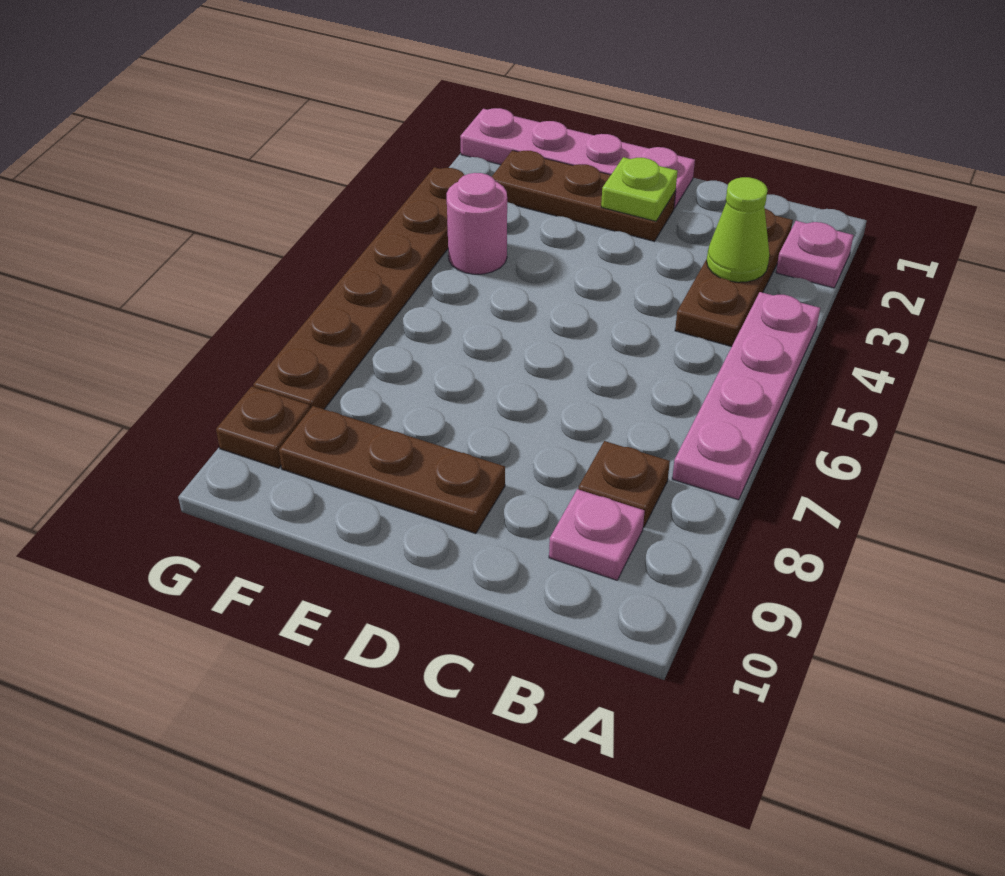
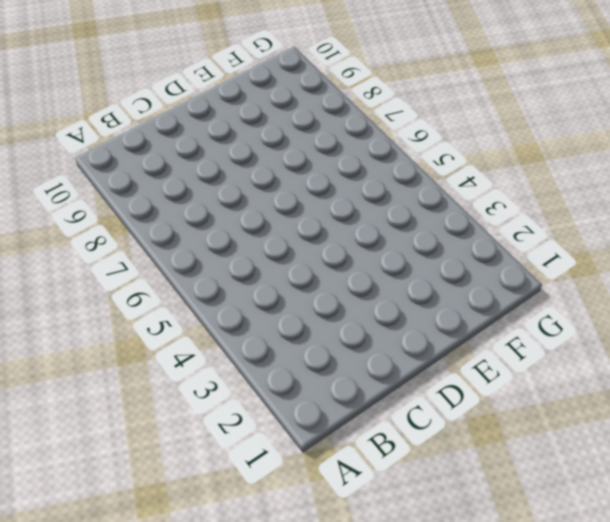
none -> pink 1x1 plate [776,221,854,288]
none -> pink 1x4 plate [672,292,820,500]
none -> brown 1x3 plate [675,209,793,347]

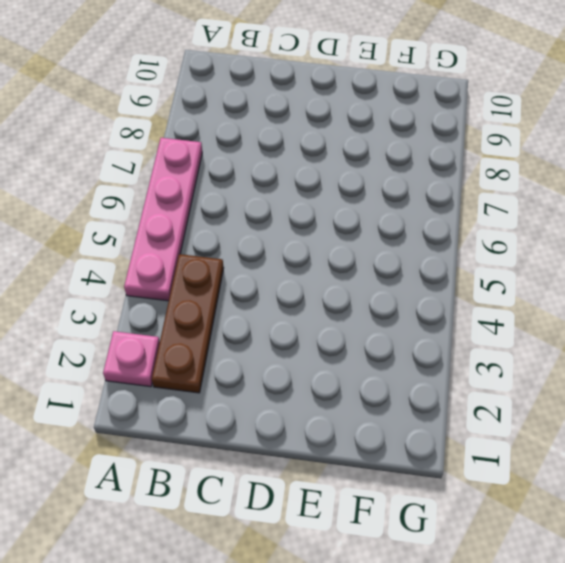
none -> brown 1x1 plate [578,441,670,528]
none -> pink 1x1 plate [549,489,645,580]
none -> pink 1x4 plate [460,108,695,208]

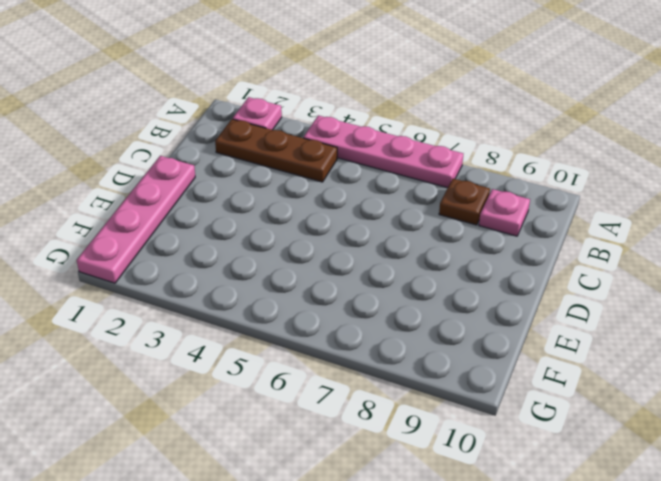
none -> brown 1x3 plate [492,150,676,241]
none -> brown 1x3 plate [279,406,505,534]
none -> pink 1x1 round brick [446,173,507,274]

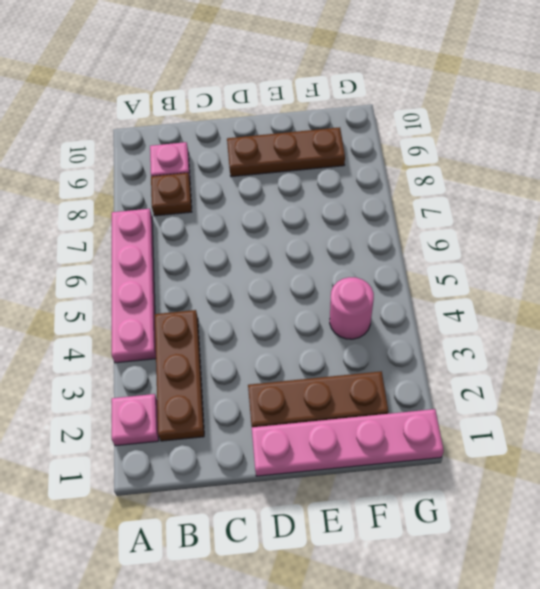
none -> brown 1x6 plate [253,167,464,409]
none -> brown 1x1 plate [216,387,310,468]
none -> lime 1x1 cone [707,177,769,282]

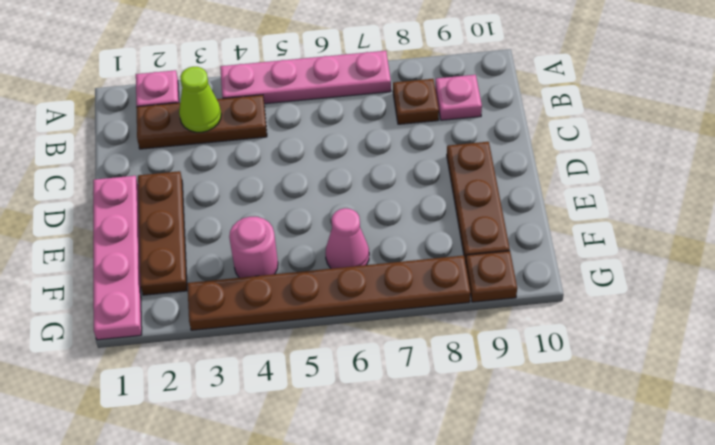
pink 1x1 cone [325,208,369,269] -> none
none -> lime 1x1 plate [601,157,678,221]

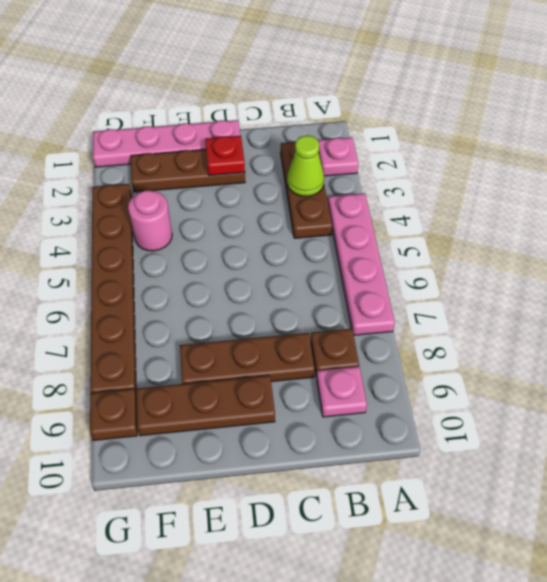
brown 1x3 plate [180,333,315,384] -> none
red 1x1 plate [205,136,245,175] -> lime 1x1 plate [601,157,678,221]

